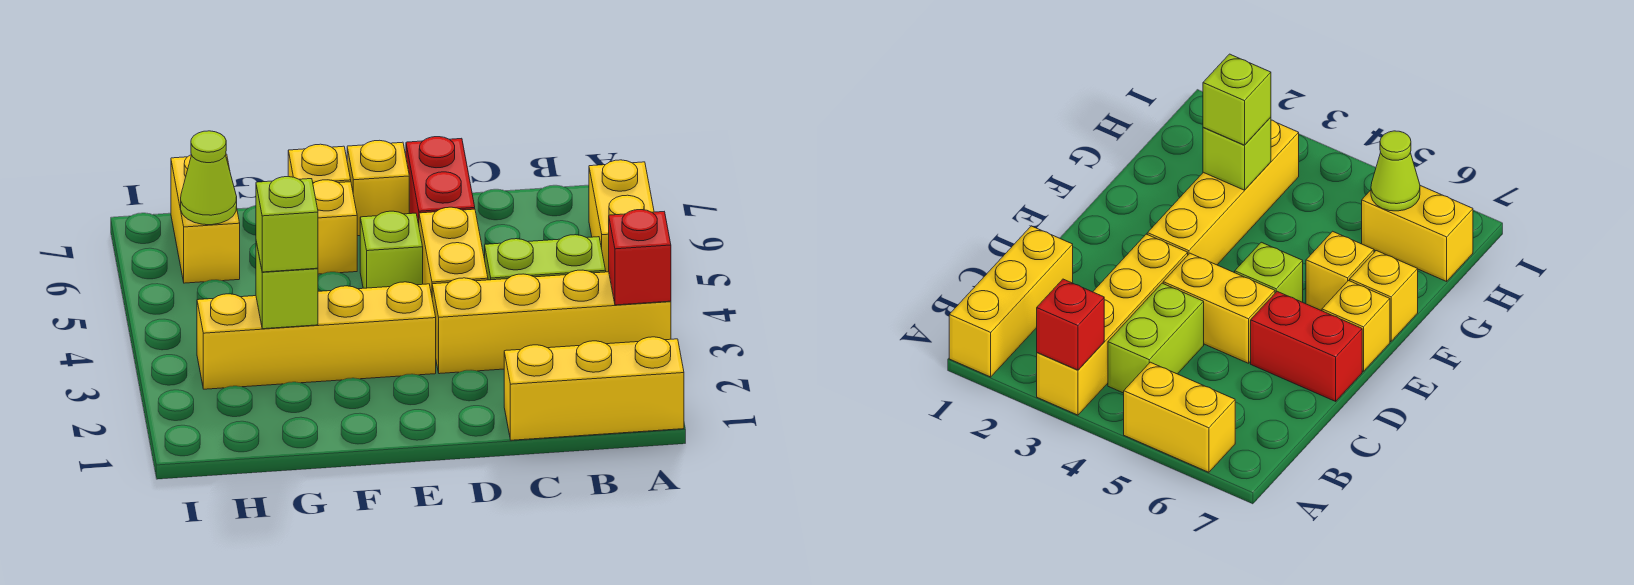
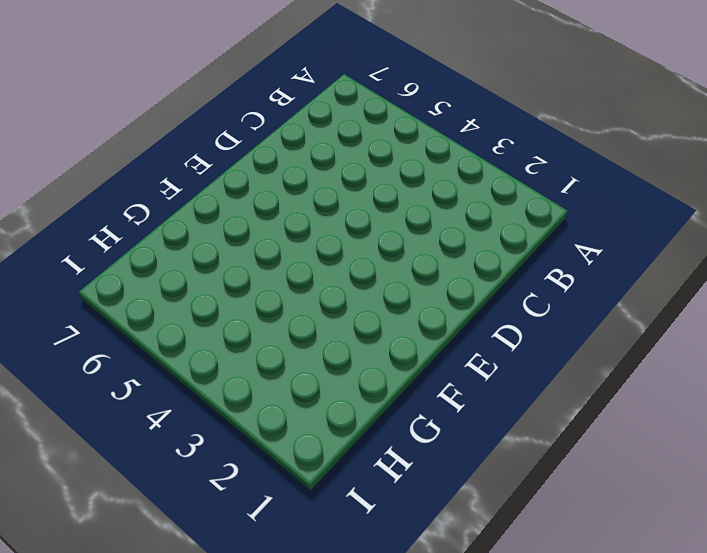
none -> yellow 1x3 brick [504,337,684,440]
none -> yellow 1x4 brick [432,270,671,374]
none -> yellow 1x2 brick [589,160,654,272]

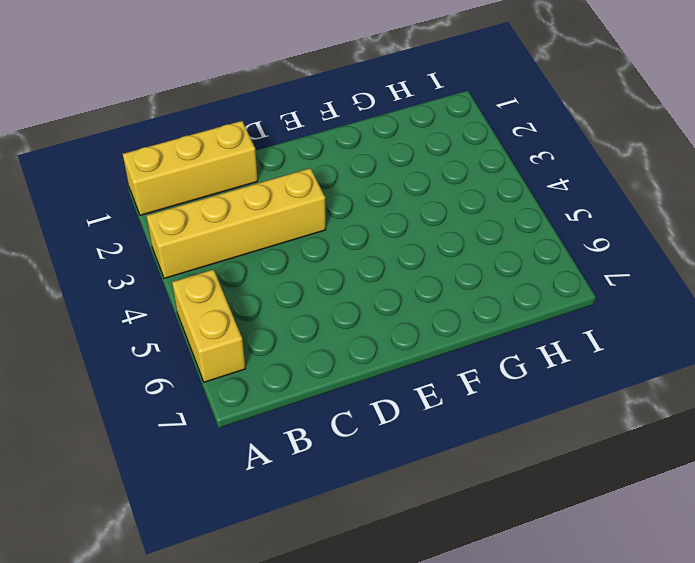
none -> lime 1x2 brick [485,235,606,280]
none -> yellow 1x2 brick [419,207,488,295]
none -> red 1x2 brick [406,137,475,225]

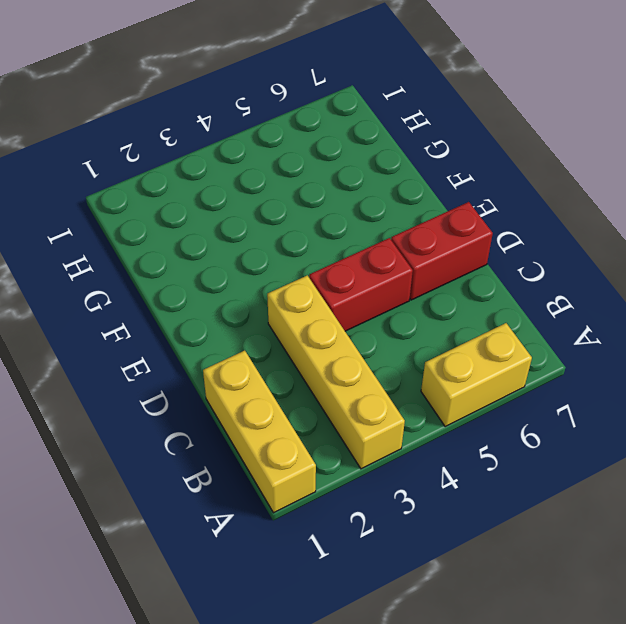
red 1x2 brick [309,238,413,331] -> yellow 1x2 brick [419,207,488,295]
none -> lime 1x2 brick [485,235,606,280]
none -> yellow 1x4 brick [197,282,436,389]
none -> lime 1x1 brick [360,211,423,288]

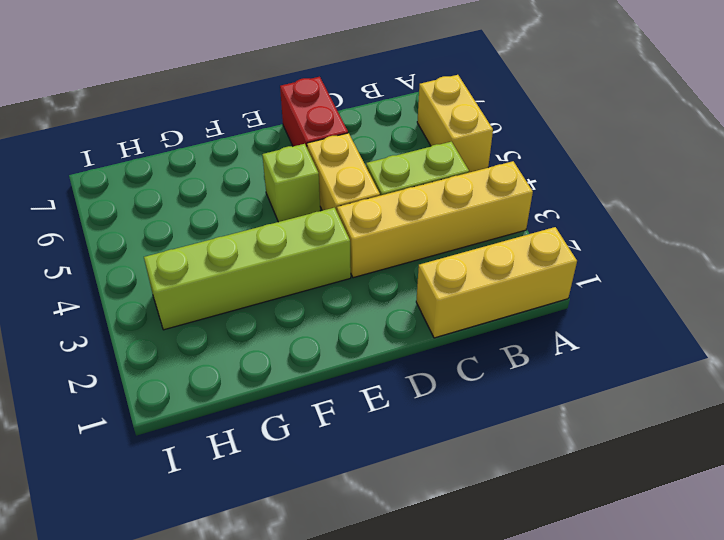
lime 1x4 brick [144,208,351,330] -> yellow 1x4 brick [197,282,436,389]
none -> yellow 1x1 brick [347,140,409,236]
none -> yellow 1x1 brick [313,180,357,274]
none -> yellow 1x1 brick [288,144,351,183]

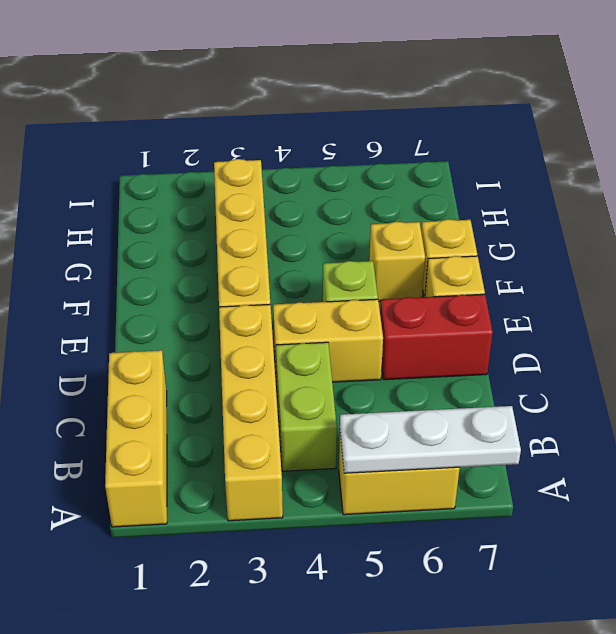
white 1x3 plate [340,406,521,473] -> none
none -> yellow 1x2 brick [171,154,240,283]
none -> red 1x1 brick [609,210,671,305]
none -> lime 1x1 brick [256,242,318,329]

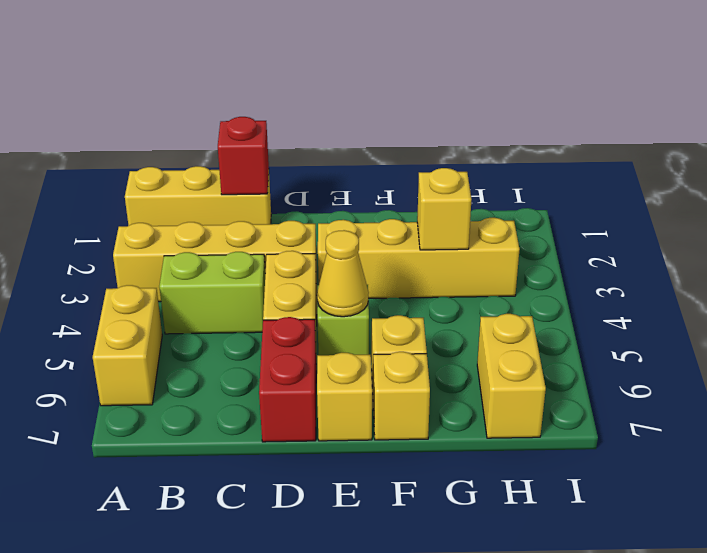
red 1x1 brick [218,117,269,195] -> red 1x1 brick moved to [609,210,671,305]
yellow 1x1 cone [317,230,369,317] -> none
yellow 1x1 brick [417,168,471,250] -> lime 1x1 brick [256,242,318,329]
none -> lime 1x1 cone [181,131,237,225]
none -> lime 1x1 brick [256,177,318,272]

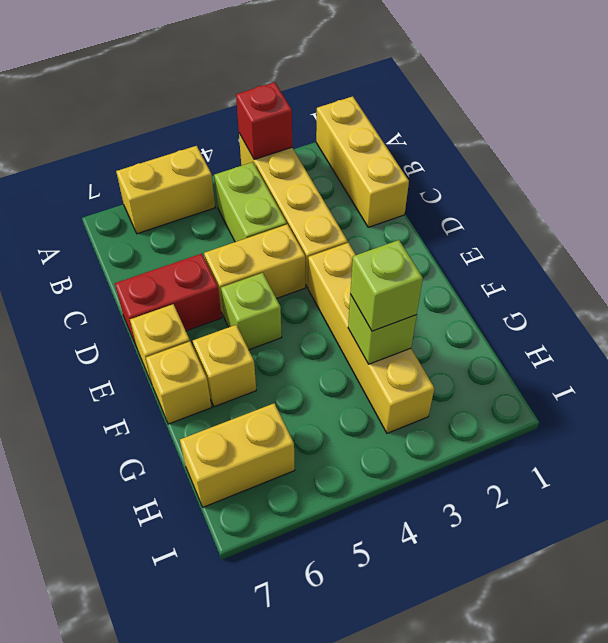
none -> lime 1x1 cone [181,131,237,225]

